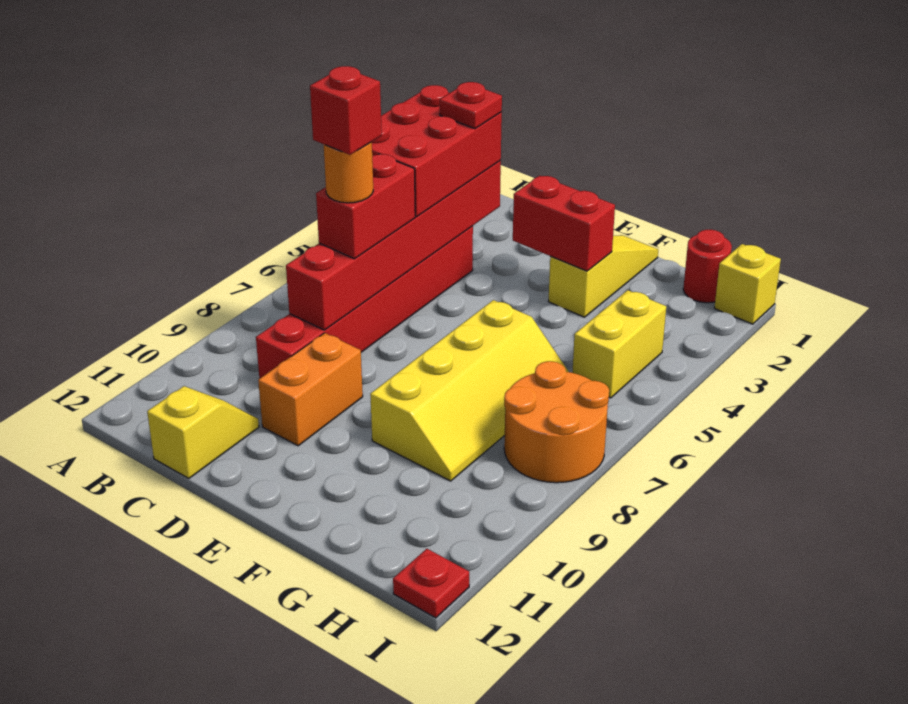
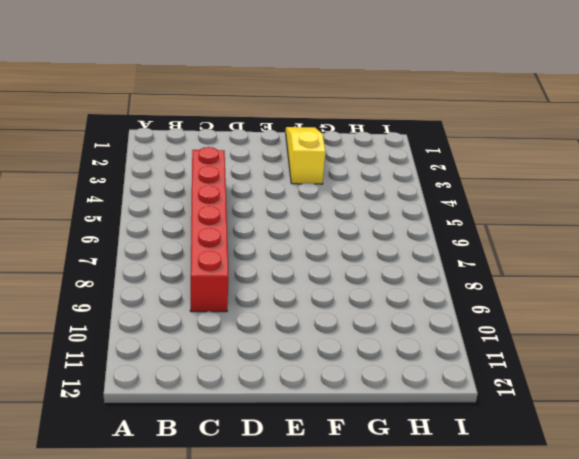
none -> yellow 1x2 slope [147,386,259,478]
none -> orange 1x2 brick [258,333,363,446]
none -> yellow 2x4 slope [370,300,569,481]

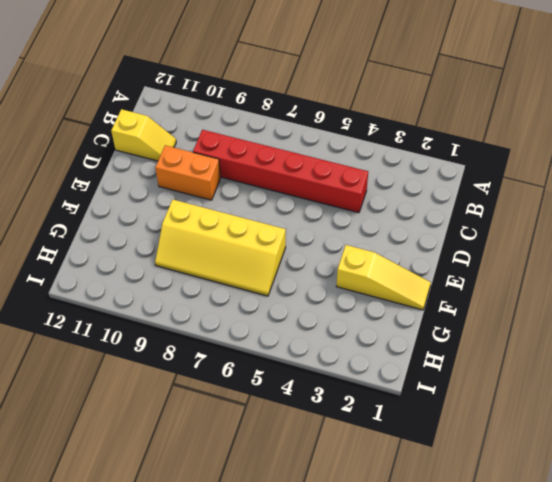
none -> red 1x1 round brick [683,230,732,303]
none -> yellow 1x2 brick [572,290,666,398]
none -> orange 2x2 round brick [504,361,609,483]

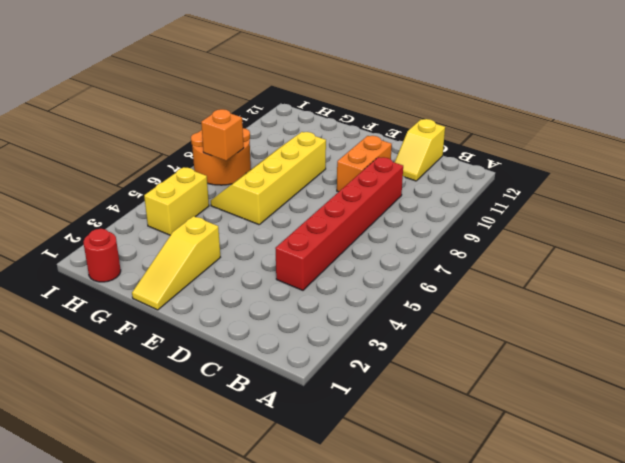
orange 1x1 brick [201,109,244,161] -> none
none -> yellow 1x1 brick [714,244,781,324]
none -> red 1x1 plate [393,549,469,618]
none -> red 1x6 brick [286,161,501,330]

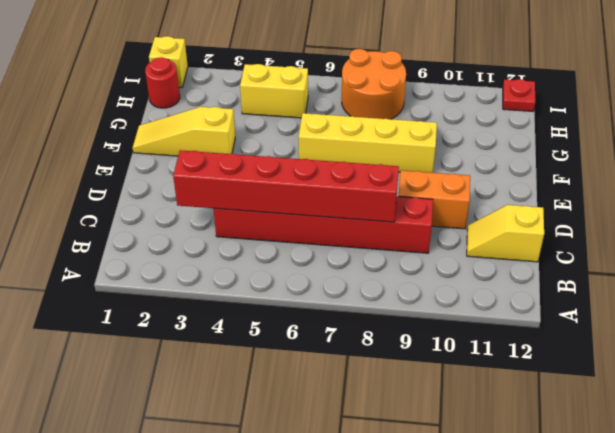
none -> red 1x2 brick [513,176,615,271]
none -> red 2x3 brick [372,85,502,217]
none -> red 1x2 brick [316,154,415,259]

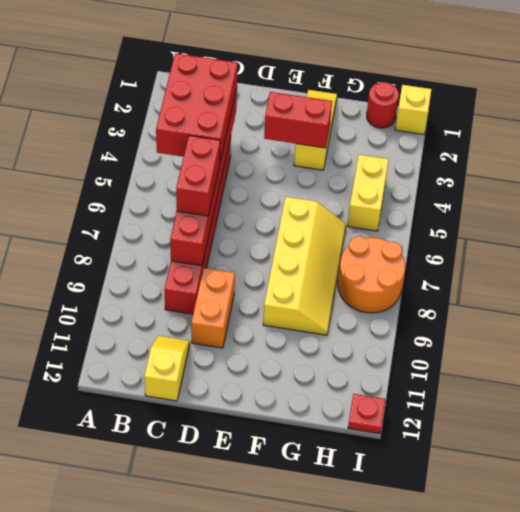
none -> red 1x1 plate [440,82,502,129]
none -> orange 1x1 round brick [324,142,373,203]
none -> red 1x1 brick [310,66,382,155]

